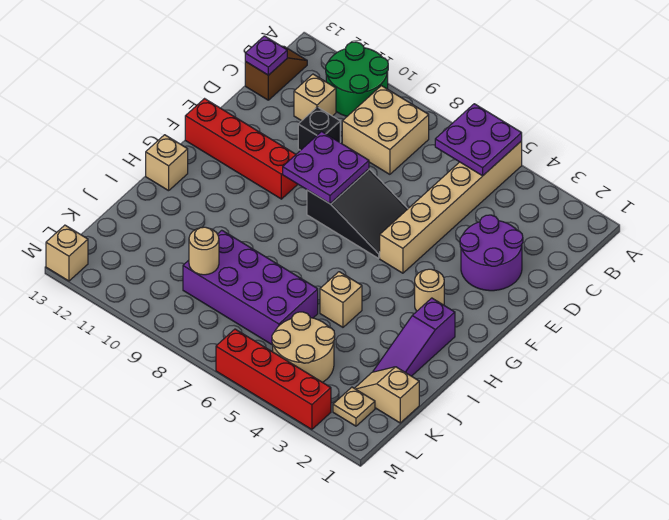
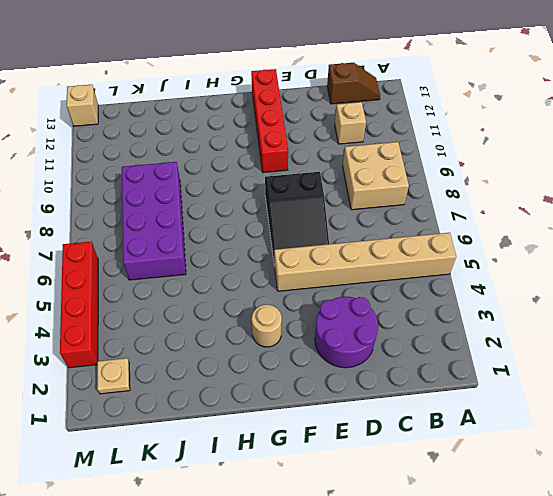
none -> green 2x2 round brick [326,42,388,116]
none -> black 1x1 brick [298,107,340,150]
none -> purple 1x3 slope [373,298,455,376]

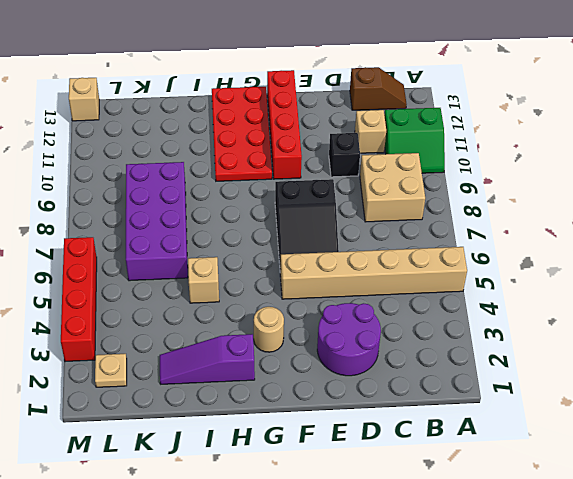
green 2x2 slope [384,108,445,173] -> green 2x2 round brick [326,42,388,116]
red 2x4 plate [212,87,272,181] -> tan 1x1 brick [146,135,188,191]
none -> tan 1x2 slope [355,367,419,423]
none -> tan 2x2 round brick [272,312,335,382]
none -> purple 2x2 plate [435,104,522,176]

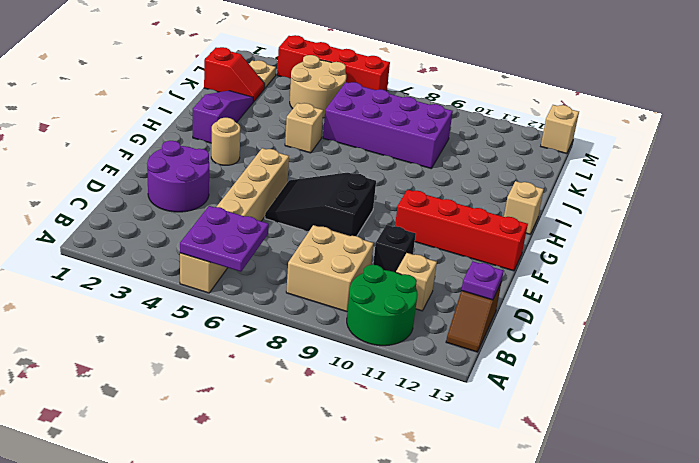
red 1x2 slope [204,47,265,102] -> tan 1x2 slope [355,367,419,423]
none -> purple 2x2 plate [283,132,369,204]
none -> tan 1x1 round brick [189,227,219,275]

